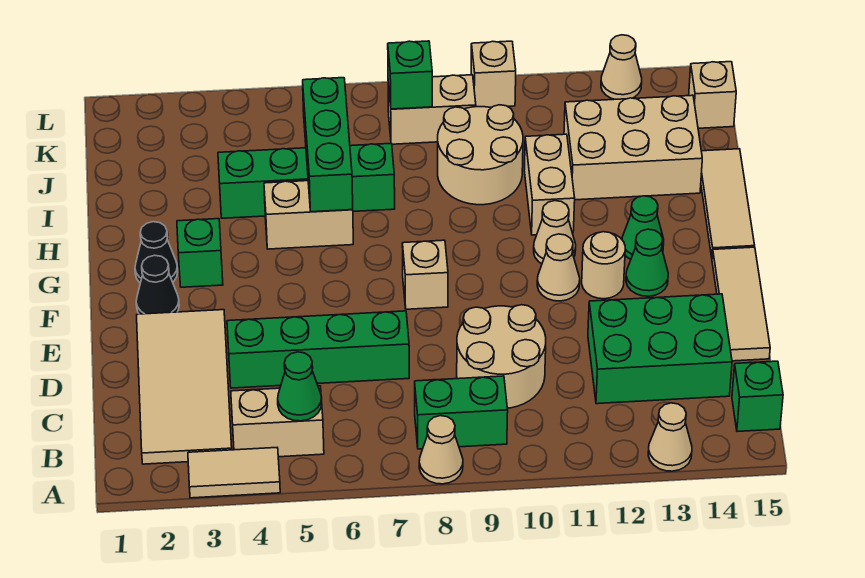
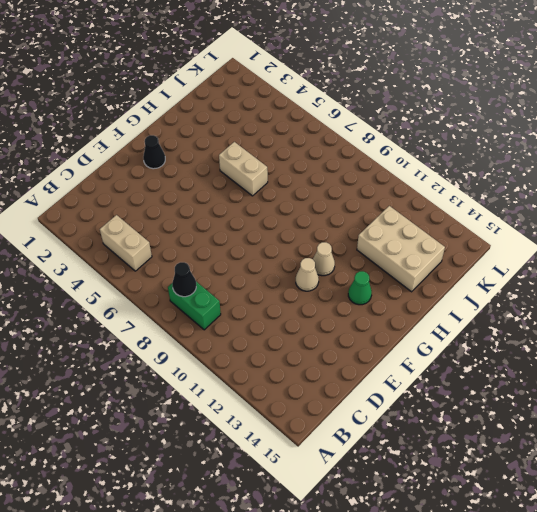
black 1x1 cone [172,262,196,297] -> black 1x1 cone moved to [135,222,178,283]
none -> tan 1x2 tile [188,448,280,498]
none -> tan 1x1 cone [419,416,463,484]
none -> tan 1x1 cone [648,403,692,471]
none -> tan 2x4 tile [137,310,232,464]

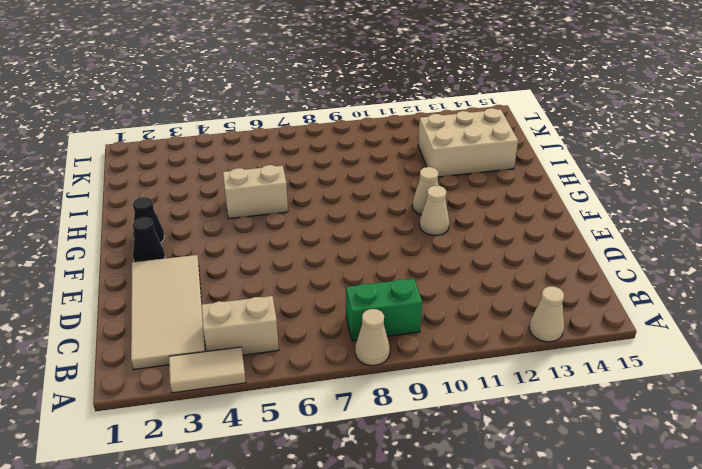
none -> green 1x1 brick [732,361,783,432]
none -> tan 2x2 round brick [457,305,546,408]
none -> green 2x3 brick [588,294,732,404]
none -> green 1x4 brick [227,311,409,388]

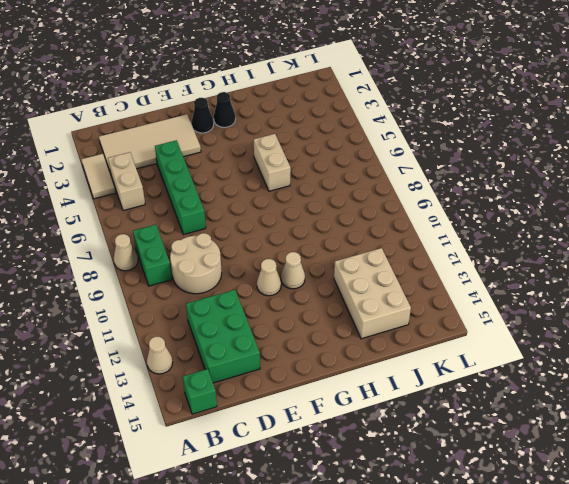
none -> tan 1x3 tile [712,247,770,361]
none -> tan 1x1 brick [402,240,448,309]
none -> tan 1x1 round brick [582,232,625,299]
none -> green 1x1 cone [626,229,668,296]

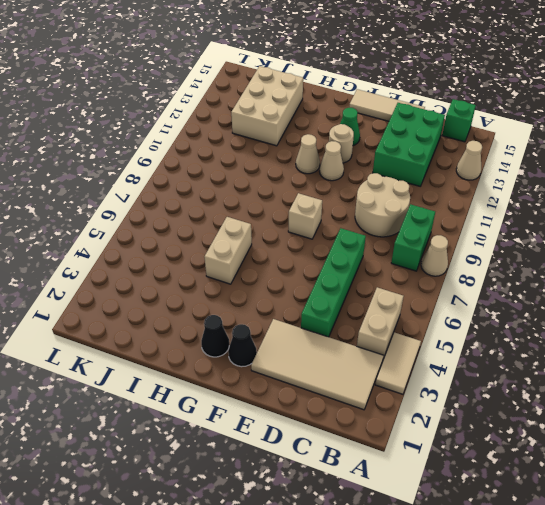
none -> green 1x1 brick [177,219,223,287]
none -> green 1x1 cone [622,196,664,259]
none -> tan 1x3 tile [701,149,755,257]
none -> tan 1x2 brick [524,134,575,235]

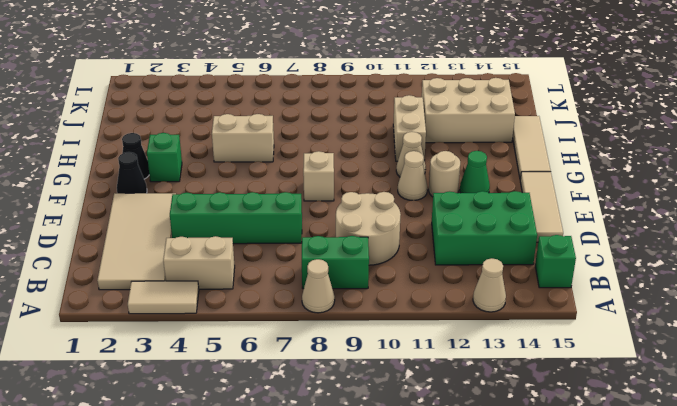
none -> green 1x1 cone [622,196,664,259]
none -> green 1x4 brick [218,143,395,218]
none -> tan 2x2 round brick [438,105,523,205]
none -> tan 1x2 brick [388,75,476,144]

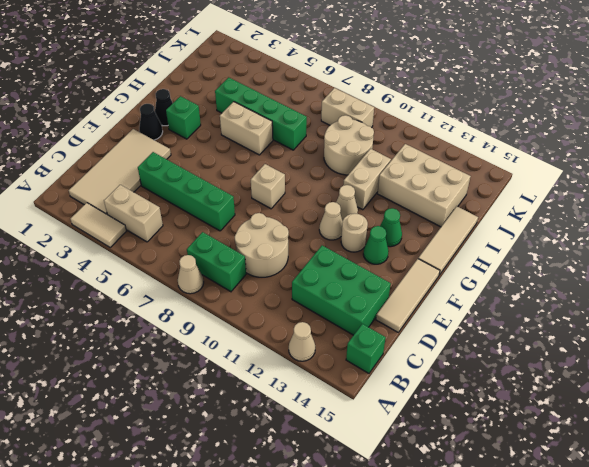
none -> tan 1x1 brick [689,62,736,128]
none -> tan 1x1 brick [471,41,516,107]
none -> tan 1x1 cone [601,35,642,99]
none -> green 1x1 cone [278,352,322,421]

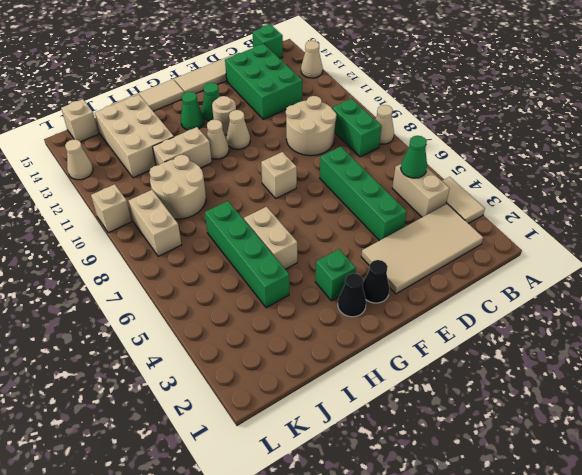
none -> green 1x3 brick [303,78,353,212]
none -> green 1x1 brick [388,41,432,109]

